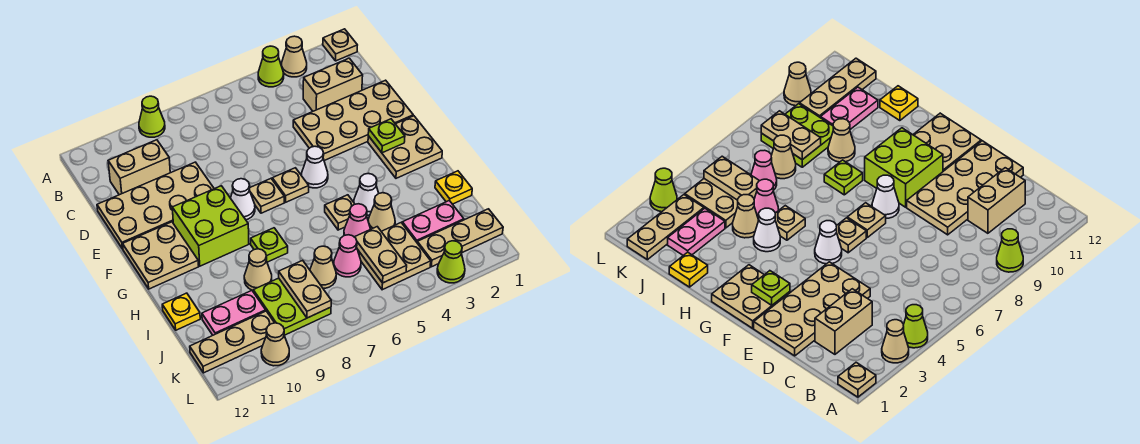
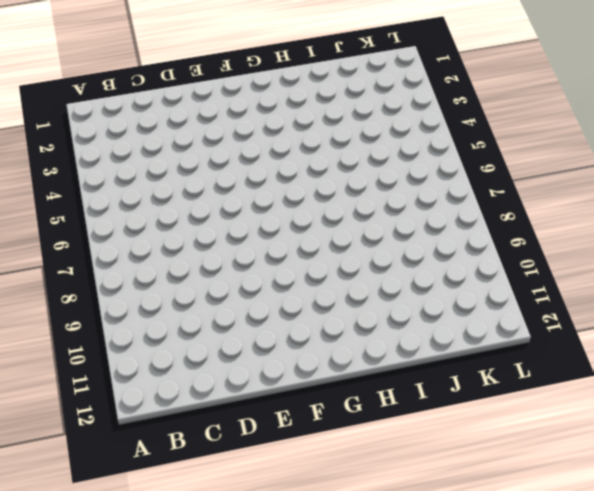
none -> tan 1x1 plate [323,29,357,61]
none -> tan 1x1 cone [281,36,307,77]
none -> lime 1x1 cone [258,46,284,87]
none -> lime 1x1 cone [139,96,165,137]

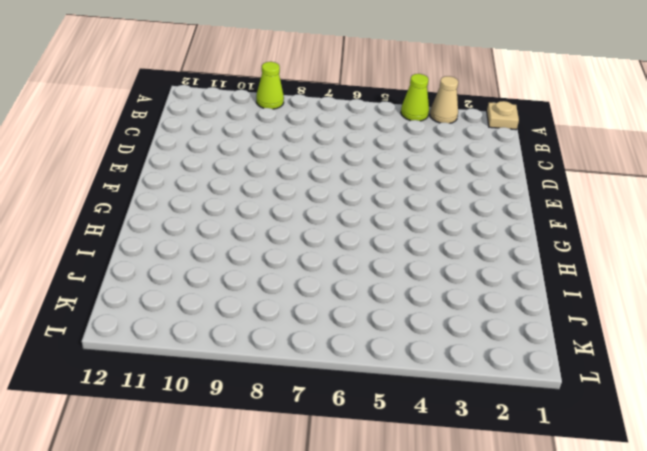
none -> tan 1x2 brick [303,58,363,111]
none -> tan 1x2 brick [108,140,170,195]
none -> tan 2x4 plate [293,80,413,161]
none -> tan 2x4 plate [97,162,214,249]

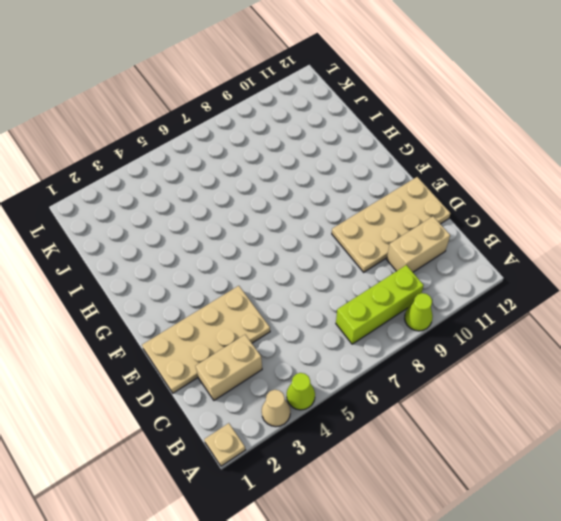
lime 1x3 brick [336,265,424,344] -> none
none -> tan 2x2 plate [368,116,442,178]
none -> white 1x1 cone [302,146,328,188]
none -> tan 1x1 plate [272,168,309,202]
none -> tan 1x1 plate [250,179,284,213]

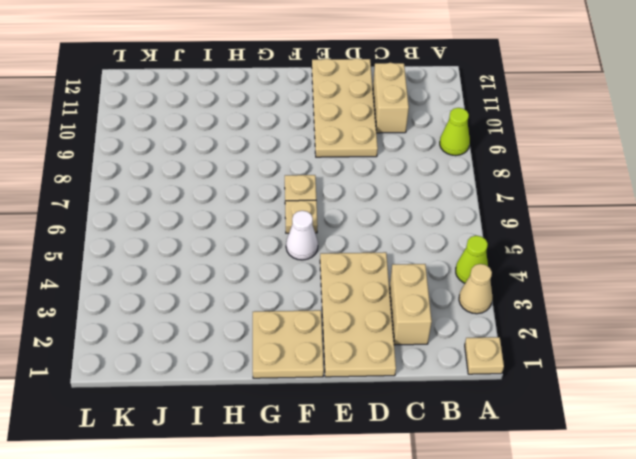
none -> white 1x1 cone [231,179,255,220]
none -> lime 2x2 brick [172,186,249,266]
none -> tan 2x2 plate [123,222,199,289]
none -> white 1x1 cone [354,174,379,215]

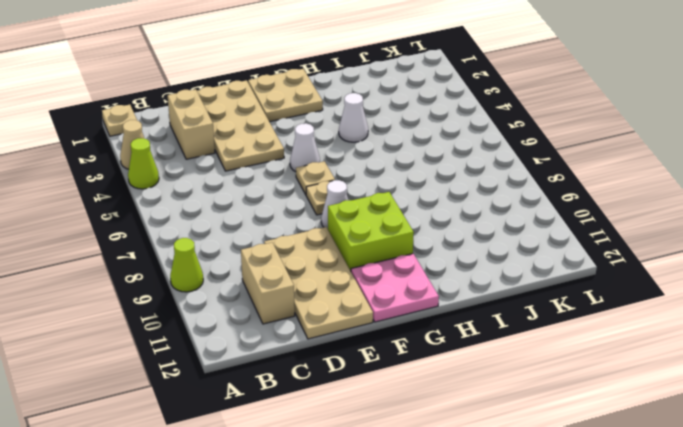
pink 2x2 plate [351,254,439,322] -> tan 2x2 plate [123,222,199,289]
none -> tan 1x1 plate [325,195,355,230]
none -> lime 1x1 plate [251,228,288,262]
none -> yellow 1x1 plate [435,171,472,204]
none -> tan 1x1 cone [368,193,395,231]

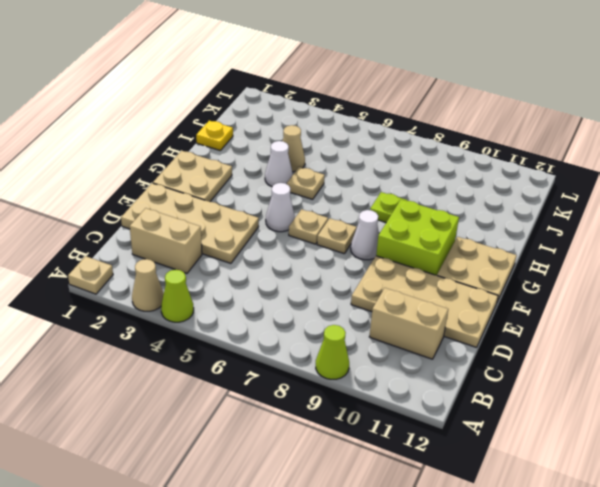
none -> pink 1x1 cone [344,204,370,237]
none -> tan 1x1 cone [244,249,272,290]
none -> yellow 1x1 plate [162,293,200,330]
none -> pink 1x2 plate [402,201,464,242]

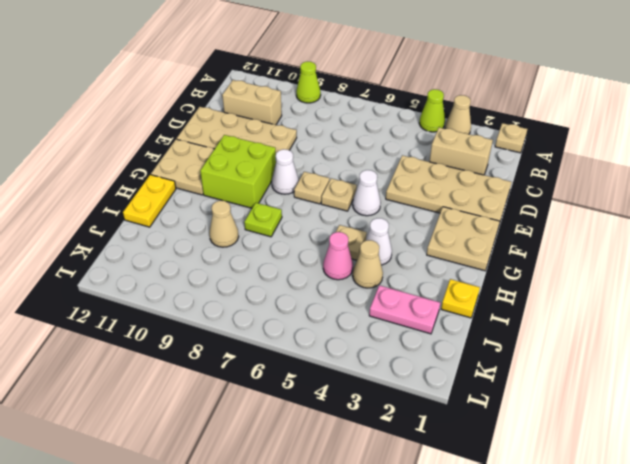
yellow 1x2 plate [123,175,176,227] -> yellow 1x1 plate [162,293,200,330]
none -> tan 2x2 plate [358,223,431,290]
none -> pink 1x1 cone [334,235,361,277]
none -> tan 1x1 cone [310,246,336,288]
none -> lime 2x2 plate [253,278,331,335]

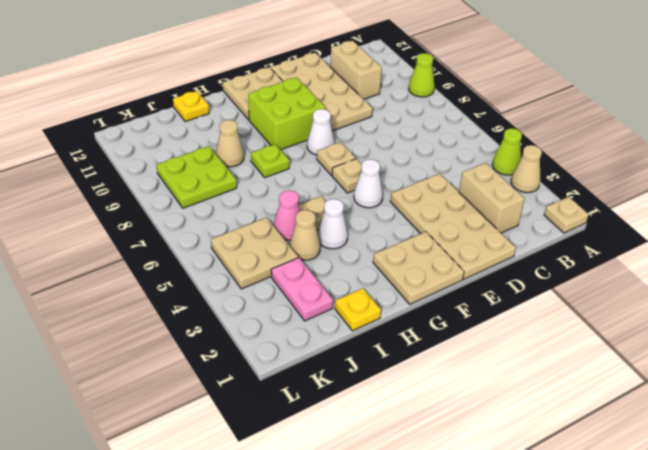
none -> pink 1x1 cone [334,235,361,277]
none -> tan 1x1 cone [310,246,336,288]
none -> pink 1x2 plate [202,291,266,335]
none -> tan 1x3 plate [417,209,503,267]

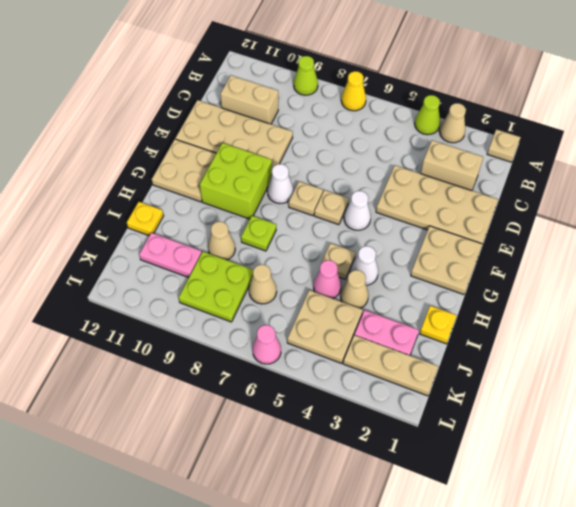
yellow 1x1 cone [341,71,366,111] -> none
pink 1x1 cone [253,325,281,364] -> pink 1x1 cone moved to [334,235,361,277]
none -> tan 1x3 plate [190,311,274,373]
none -> lime 1x1 cone [437,241,465,283]
none -> tan 1x1 cone [261,323,289,366]
none -> lime 1x1 plate [368,119,405,153]

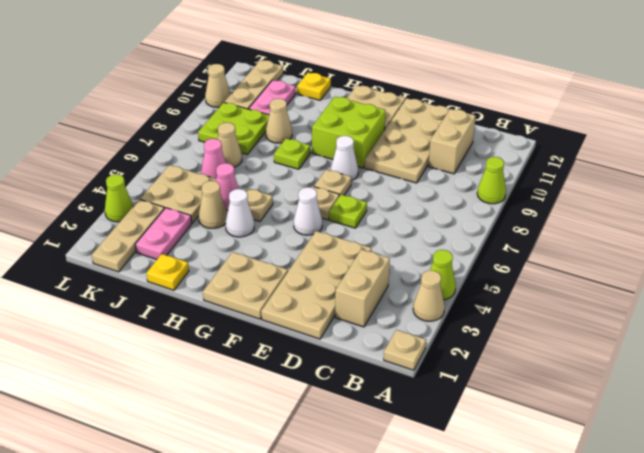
lime 1x1 plate [329,195,367,228] -> lime 1x1 plate moved to [368,119,405,153]
none -> tan 1x2 plate [355,227,407,283]
none -> tan 1x2 plate [279,260,331,318]

